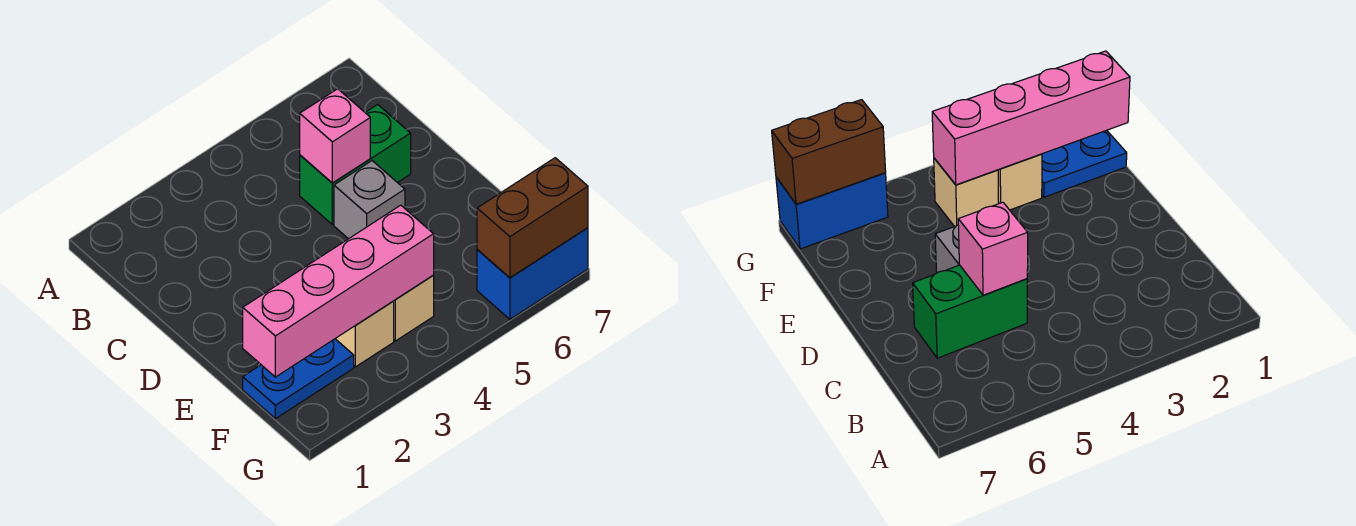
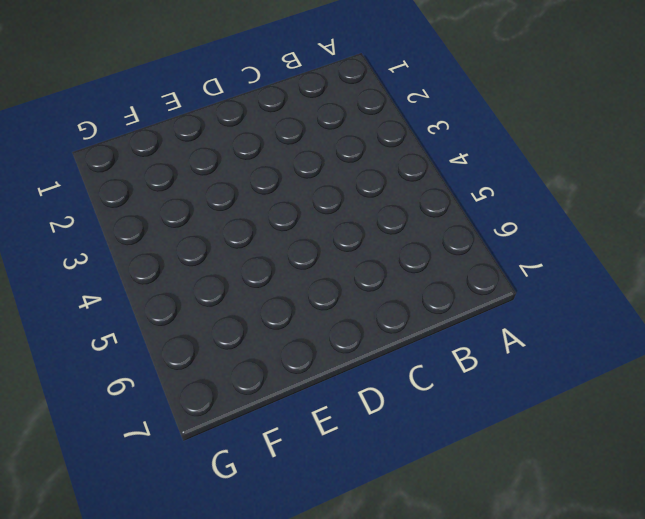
none -> green 1x2 brick [300,105,411,225]
none -> grey 1x1 brick [334,161,405,239]

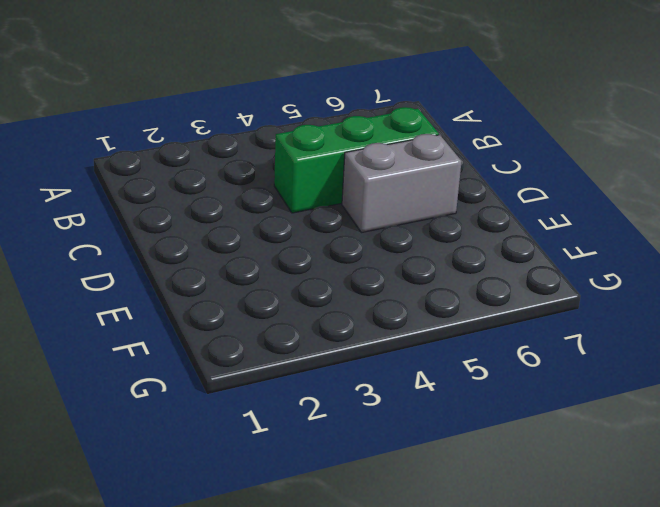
green 1x3 brick [274,107,439,213] -> green 1x2 brick [300,105,411,225]
grey 1x2 brick [342,134,462,233] -> grey 1x1 brick [334,161,405,239]
none -> blue 1x2 plate [243,339,354,419]
none -> tan 1x1 brick [335,301,394,367]

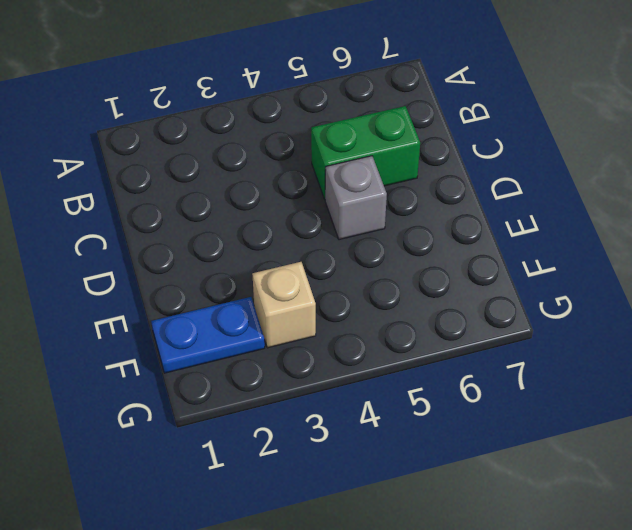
none -> tan 1x1 brick [394,276,434,341]
none -> blue 1x2 brick [477,228,588,319]

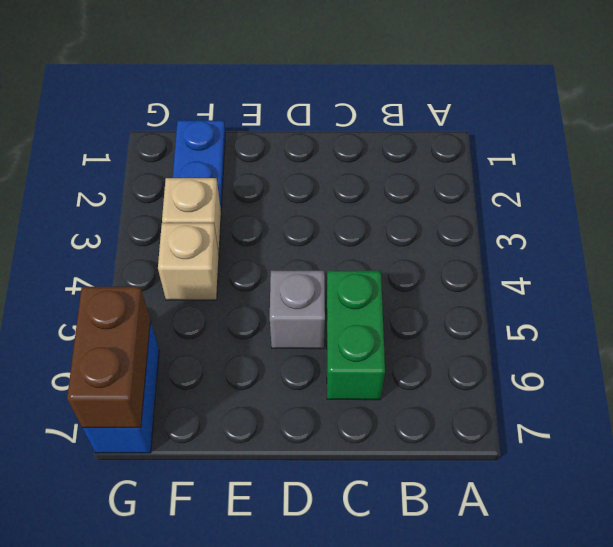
none -> pink 1x1 brick [300,89,370,183]
none -> pink 1x4 brick [243,205,434,377]

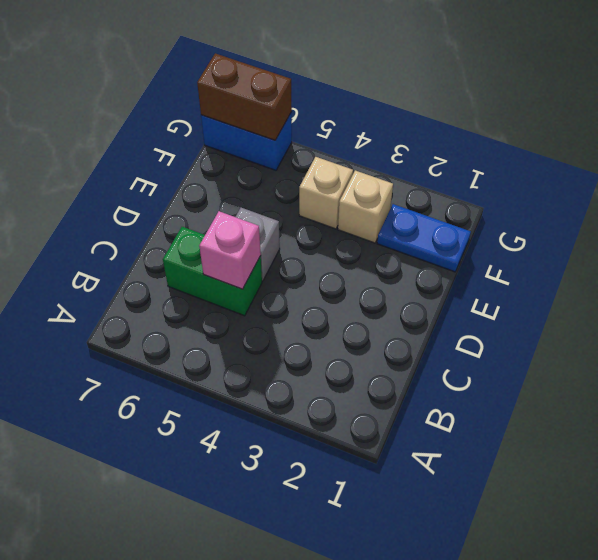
none -> pink 1x4 brick [243,205,434,377]

